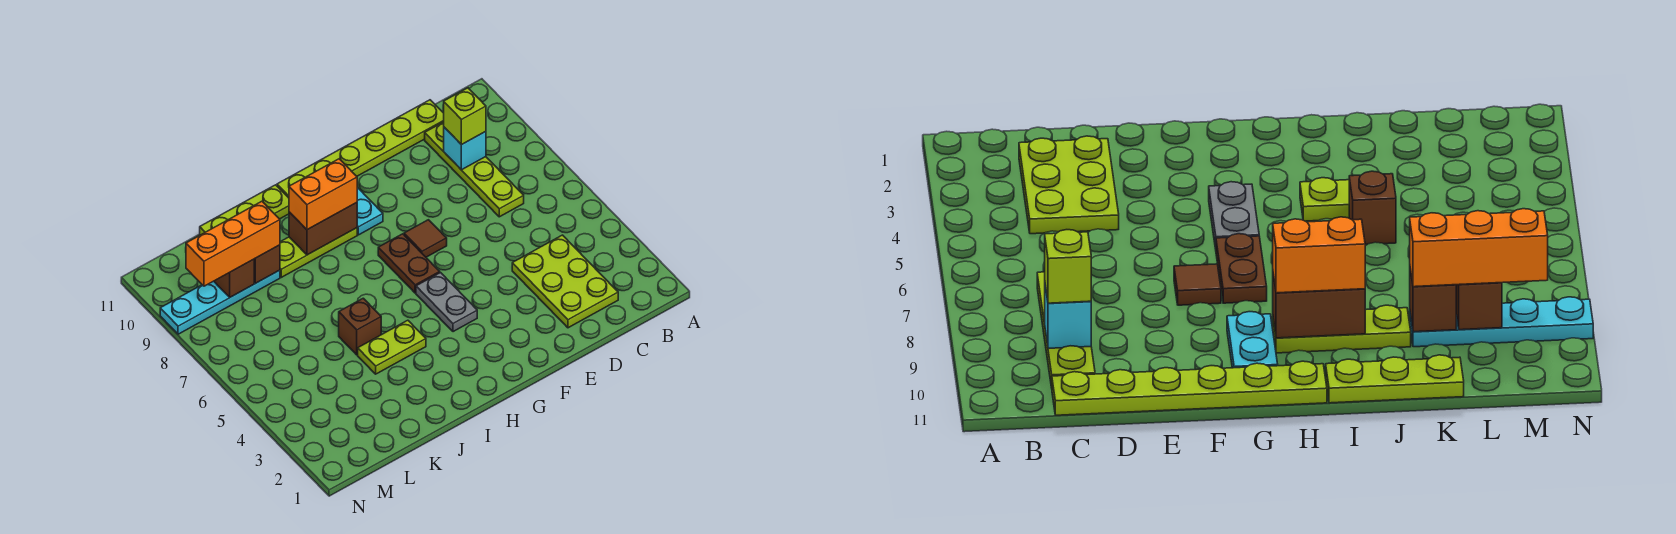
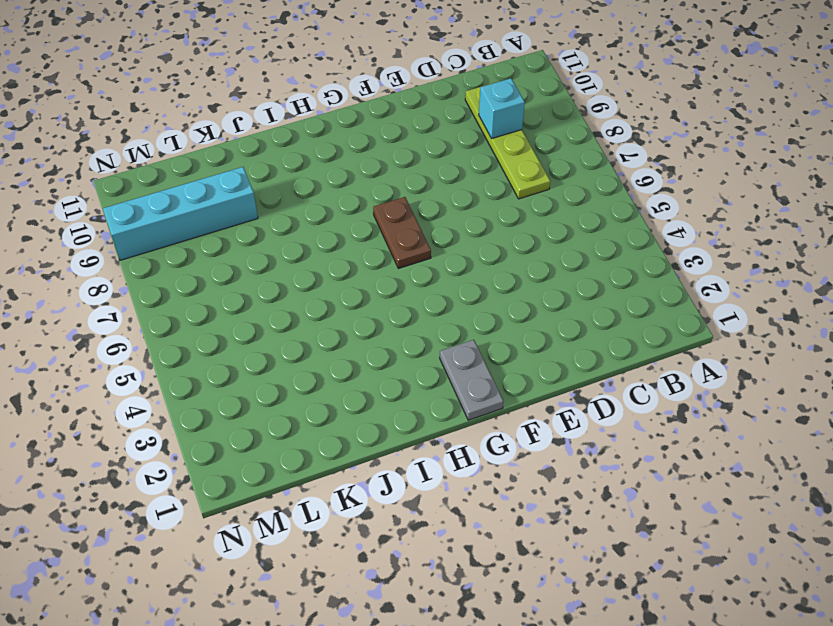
grey 1x2 plate [440,340,504,420] -> grey 1x2 plate moved to [416,273,477,332]
cyan 1x4 brick [103,167,258,260] -> cyan 1x4 plate [160,270,280,334]
none -> lime 2x3 plate [512,235,618,328]
none -> lime 1x6 plate [277,100,444,198]
none -> brown 1x1 tile [404,220,447,257]

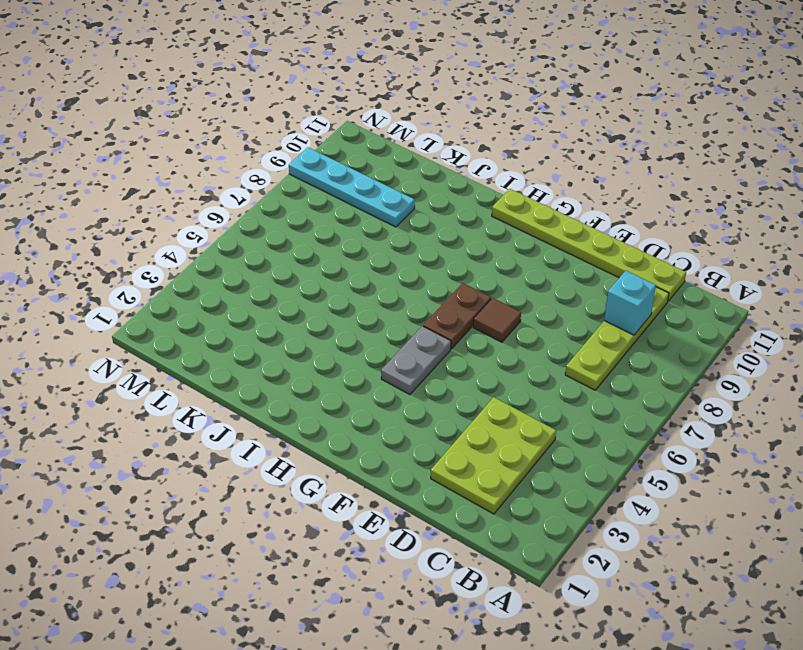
none -> cyan 1x2 plate [357,187,383,235]
none -> lime 1x3 plate [280,228,357,277]
none -> lime 1x2 plate [358,320,426,374]

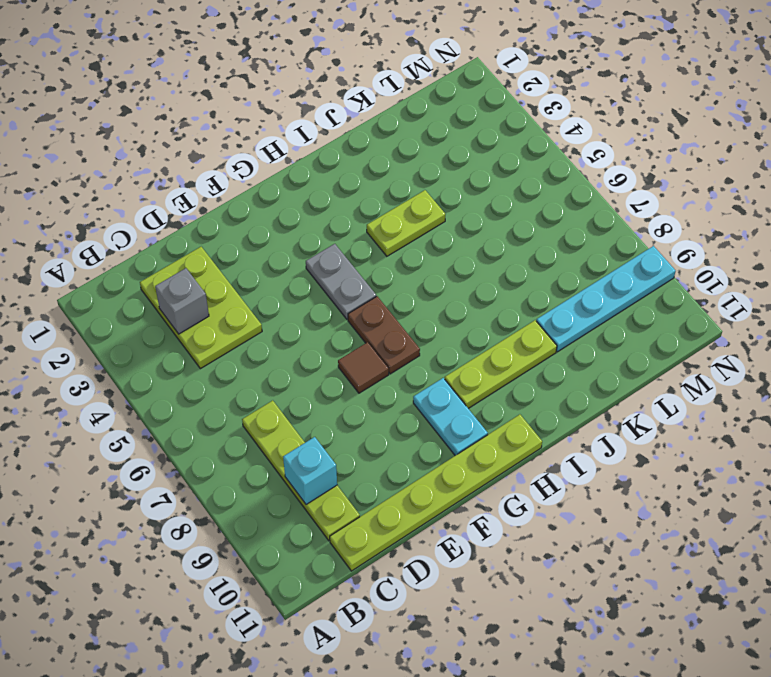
grey 1x1 brick [155,268,209,334] -> none
none -> lime 1x3 plate [200,185,289,235]
none -> brown 1x1 brick [339,298,381,355]
none -> brown 1x2 brick [289,203,357,255]

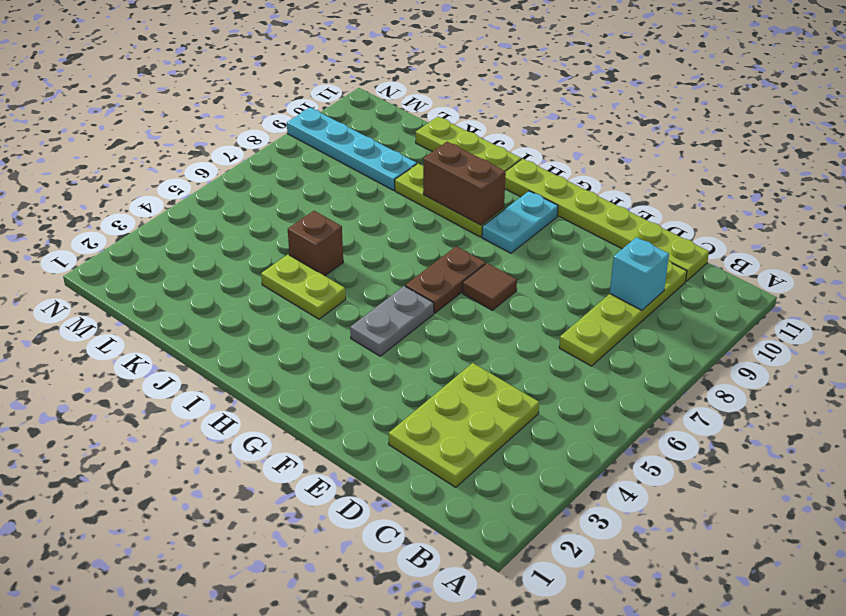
none -> brown 1x1 brick [254,245,280,283]
none -> brown 1x1 brick [214,259,254,297]
none -> lime 1x1 brick [443,88,486,145]

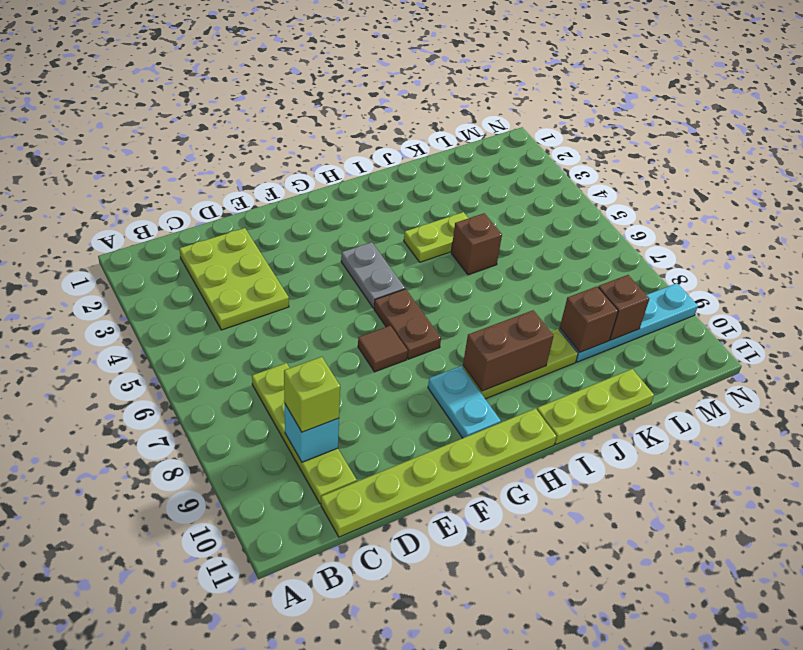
none -> orange 1x2 brick [289,159,357,230]
none -> orange 1x3 brick [186,201,280,286]

